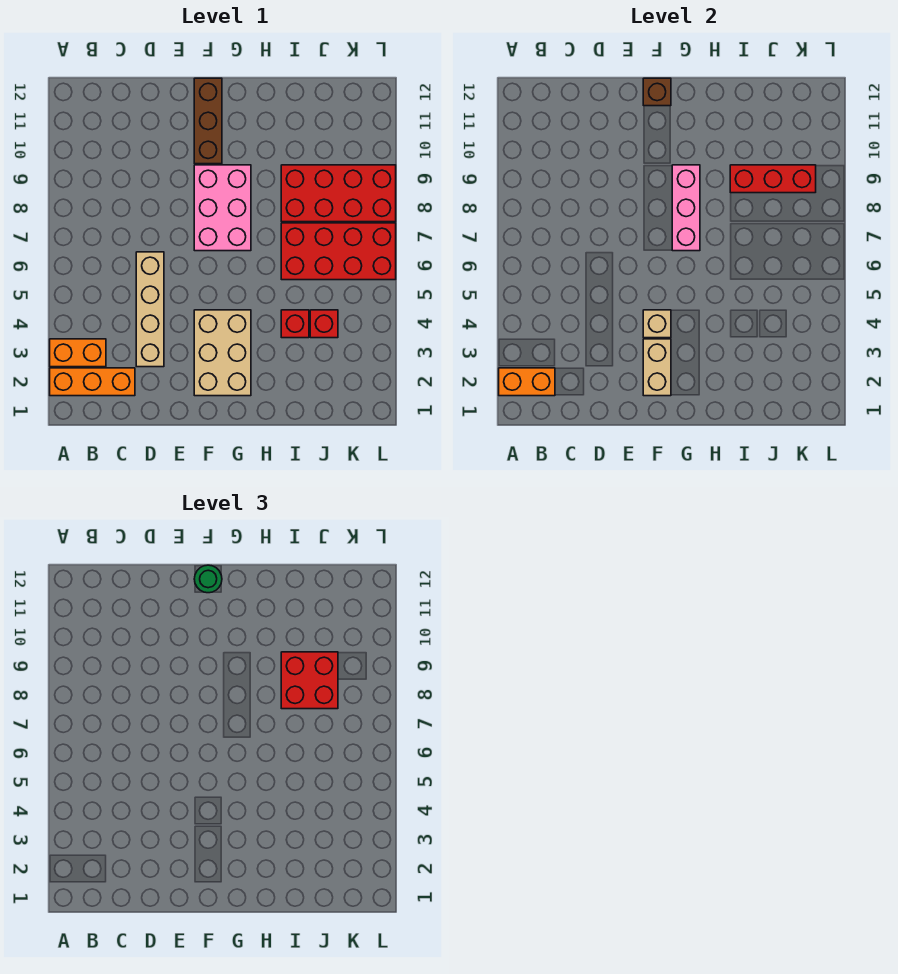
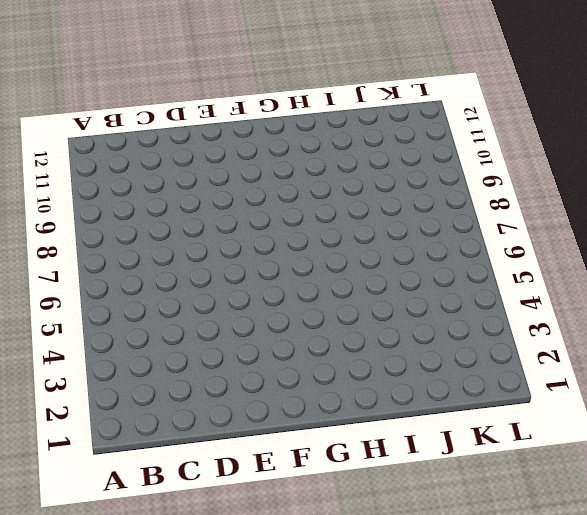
none -> orange 1x3 brick [50,368,135,396]
none -> orange 1x2 brick [50,339,106,367]
none -> tan 1x4 brick [136,252,164,367]

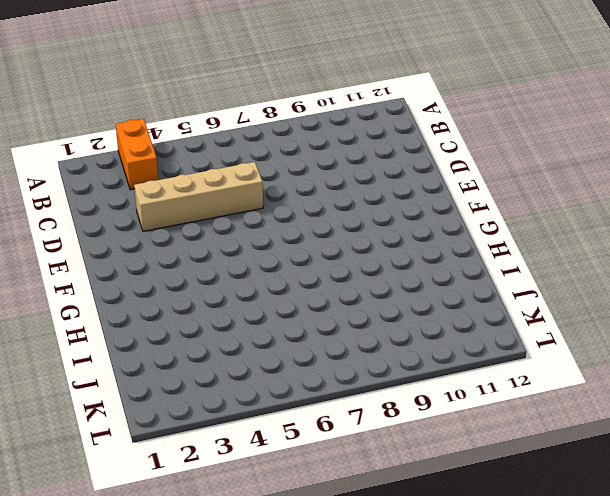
none -> orange 1x3 brick [50,368,135,396]
none -> tan 2x3 brick [194,310,251,396]
none -> pink 2x3 brick [194,165,251,251]

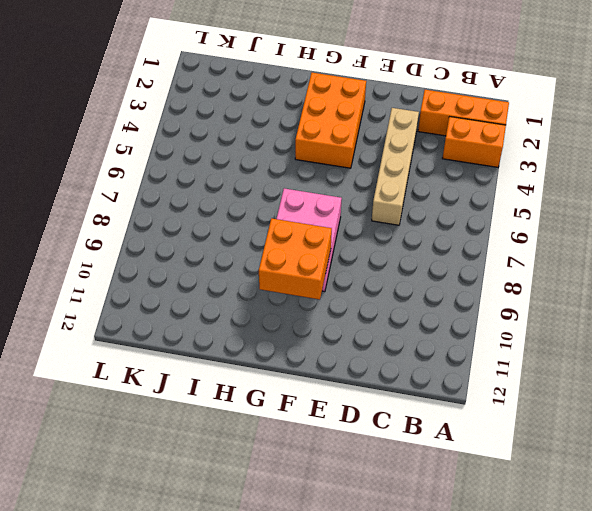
orange 2x3 brick [295,73,366,168] -> tan 2x3 brick [194,310,251,396]
orange 2x2 brick [259,218,332,300] -> pink 1x3 brick [672,165,700,251]
none -> brown 1x3 brick [194,78,222,164]
none -> red 1x1 brick [281,310,309,338]
none -> red 2x4 brick [281,223,396,280]

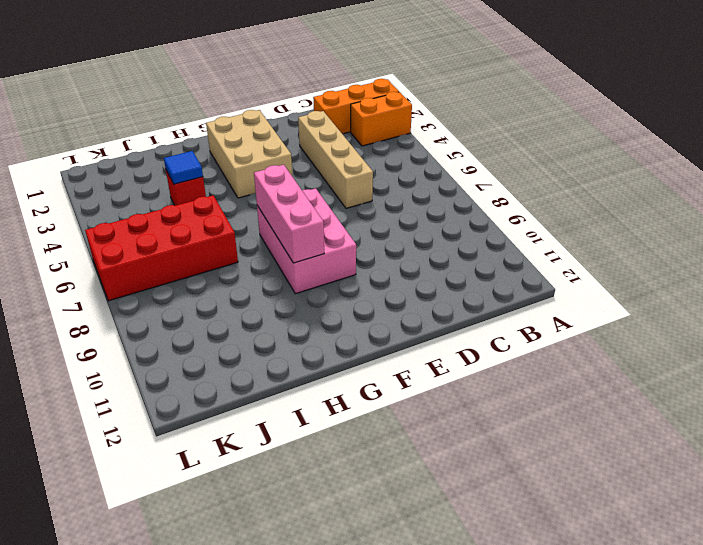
blue 1x1 tile [164,151,203,184] -> none
none -> brown 1x3 brick [194,78,222,164]
none -> red 2x4 brick [281,165,396,222]
none -> red 1x1 brick [310,310,338,338]

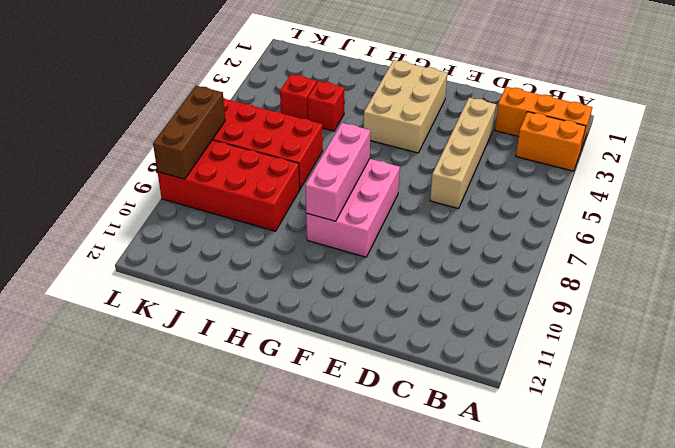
brown 1x3 brick [153,86,225,179] -> brown 1x3 brick moved to [194,78,222,164]
none -> orange 1x2 brick [499,368,555,396]
none -> tan 1x2 brick [643,339,671,396]
none -> tan 1x1 brick [643,310,671,338]

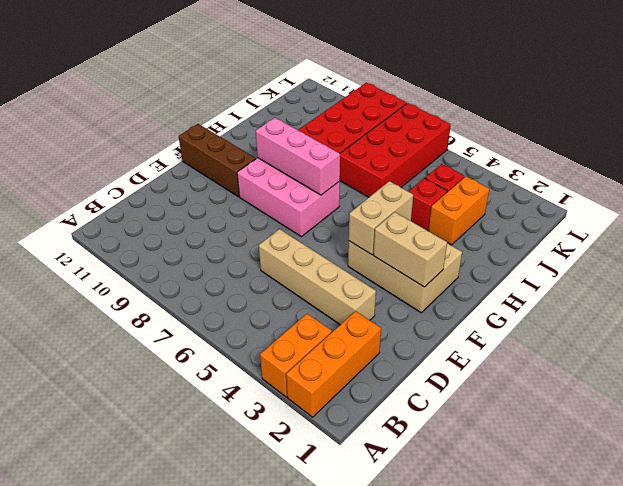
tan 1x2 brick [349,181,413,255] -> tan 1x1 brick [643,310,671,338]
orange 1x2 brick [429,177,489,245] -> orange 1x2 brick moved to [499,368,555,396]
none -> brown 1x1 brick [643,78,671,106]
none -> red 1x3 brick [730,165,816,193]
none -> green 1x1 round brick [194,565,222,593]

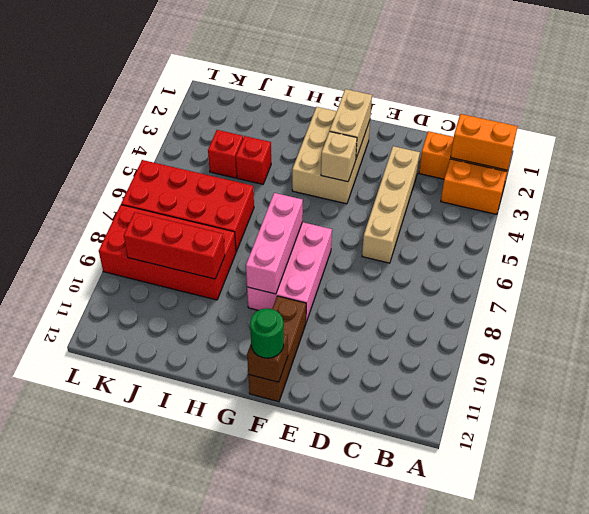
none -> red 2x2 brick [281,652,338,709]

